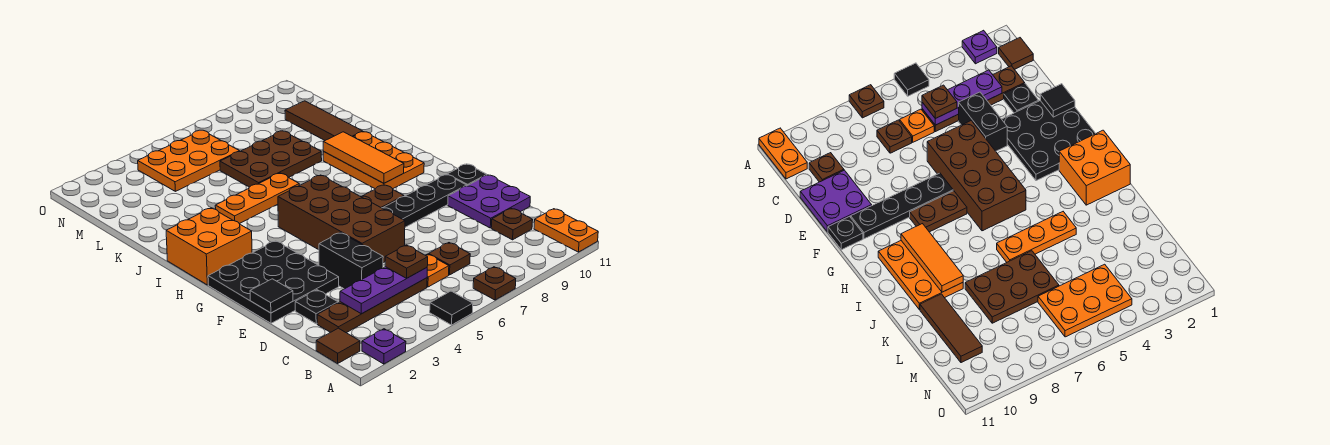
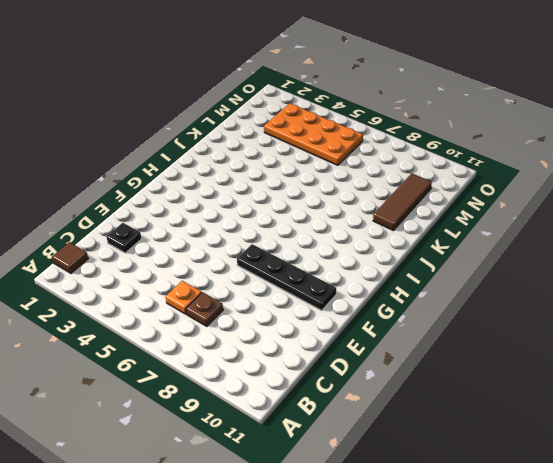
orange 2x4 plate [264,103,363,165] -> orange 2x3 plate [138,130,240,191]
none -> purple 1x1 plate [362,329,406,364]
none -> black 1x1 tile [430,291,473,325]
none -> brown 1x1 plate [473,267,516,300]

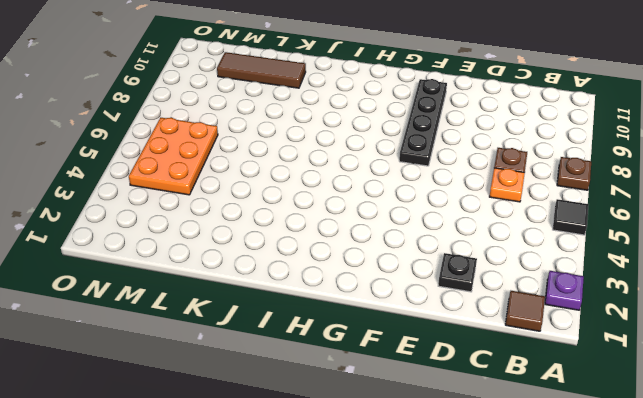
none -> orange 1x2 plate [534,209,598,252]
none -> brown 1x4 plate [317,278,427,333]
none -> brown 1x1 plate [491,208,533,240]

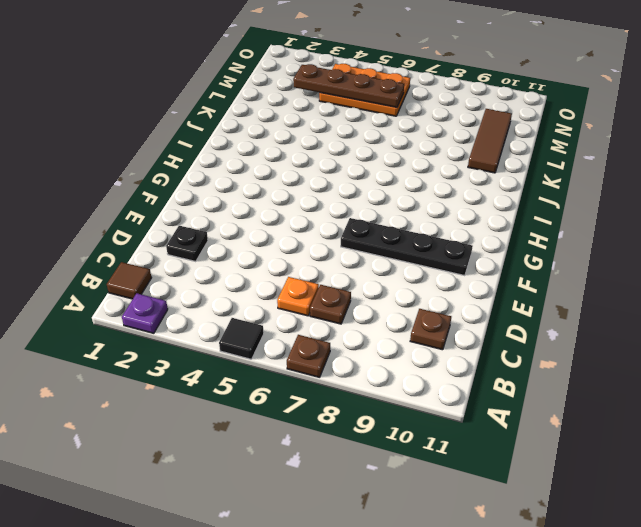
brown 1x4 plate [293,64,404,107] -> brown 1x4 plate moved to [317,278,427,333]
none -> orange 1x2 plate [534,209,598,252]
none -> black 1x2 brick [319,233,383,289]
none -> purple 2x2 plate [448,175,530,228]

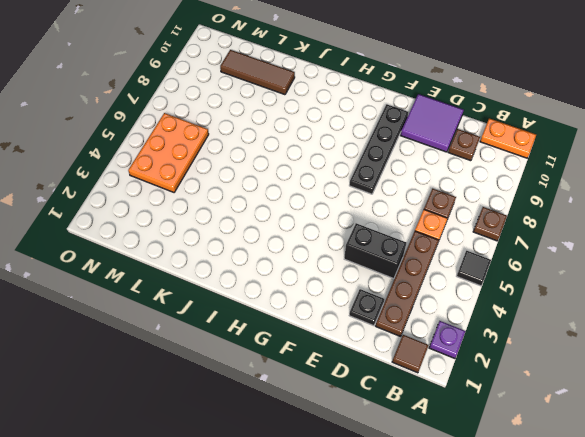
purple 2x2 tile [401,94,464,152] -> purple 2x2 plate [448,175,530,228]
none -> black 3x3 plate [208,241,339,323]
none -> brown 2x4 brick [278,175,405,263]
none -> black 1x1 plate [447,164,487,186]

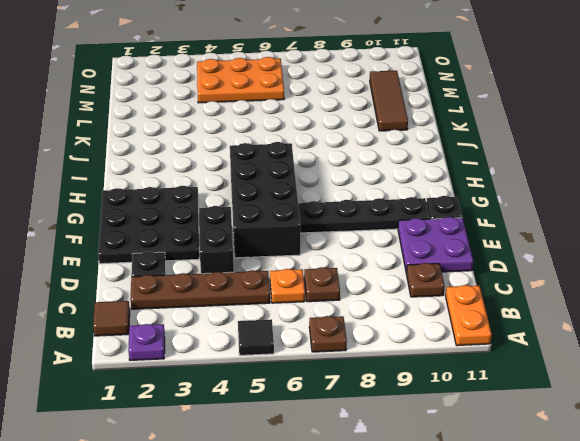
black 2x4 brick [230,142,300,258] -> brown 2x4 brick [278,175,405,263]
none -> brown 1x2 plate [361,185,404,208]
none -> orange 2x2 brick [166,208,252,285]
none -> orange 2x3 plate [323,132,424,189]

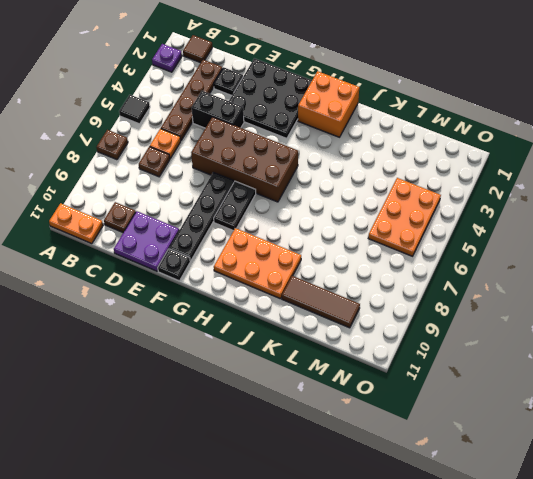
black 1x2 plate [214,181,256,231] -> brown 1x2 plate [361,185,404,208]
none -> orange 1x3 plate [215,173,299,224]
none -> brown 2x3 plate [220,131,322,187]
none -> purple 1x3 plate [340,267,427,314]

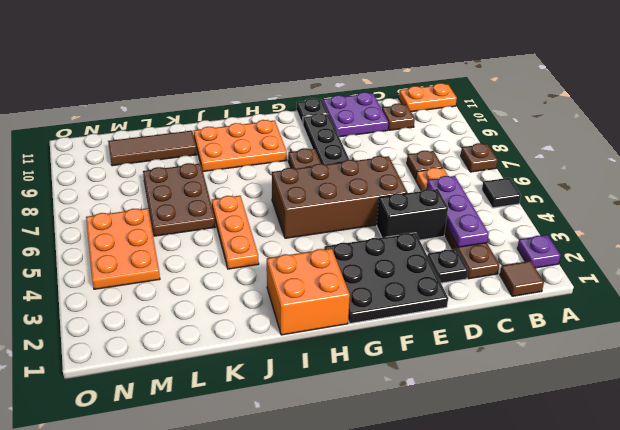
none -> black 1x1 tile [250,279,293,313]
none -> orange 1x3 tile [323,132,404,183]
none -> brown 1x1 plate [385,245,428,278]

